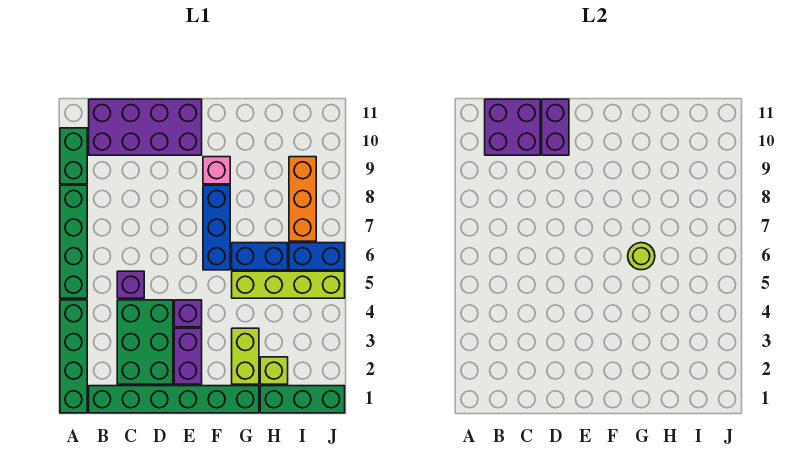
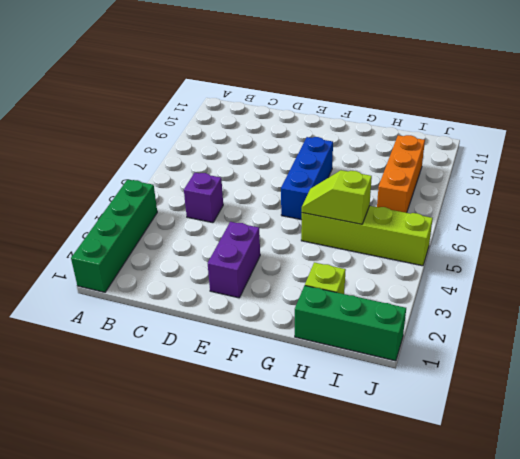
lime 1x2 slope [302,170,372,224] -> none
none -> green 1x4 brick [60,185,87,298]
none -> green 1x2 brick [60,128,87,184]
none -> green 1x6 brick [89,386,259,413]

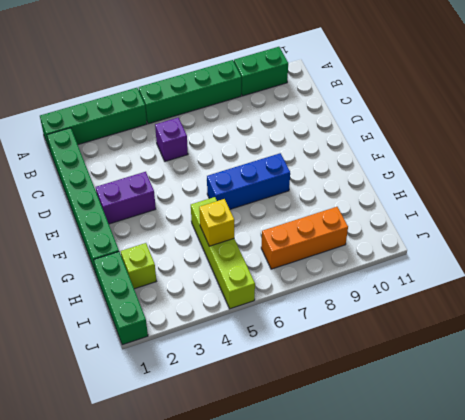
yellow 1x1 brick [199,199,234,246] -> none
none -> purple 2x4 brick [89,99,202,155]
none -> green 2x3 brick [117,300,173,384]
none -> purple 1x1 brick [174,300,202,327]

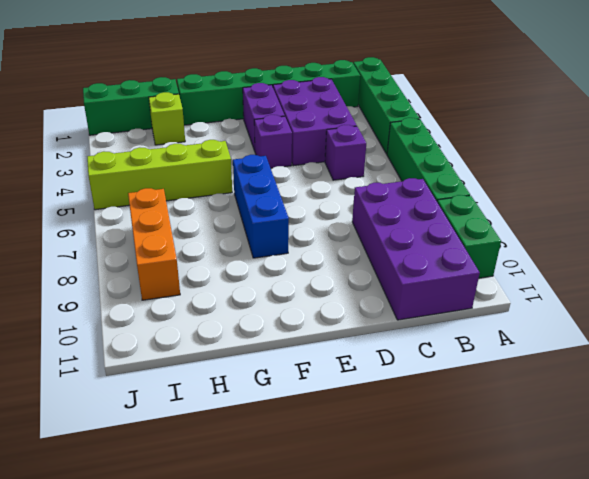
purple 2x4 brick [352,178,480,320] -> purple 2x4 brick turned to [89,99,202,155]
purple 2x3 brick [273,77,357,166] -> green 2x3 brick [117,300,173,384]
none -> pink 1x1 brick [203,157,230,184]
none -> lime 1x2 brick [232,328,259,384]
none -> blue 1x2 brick [232,243,288,270]

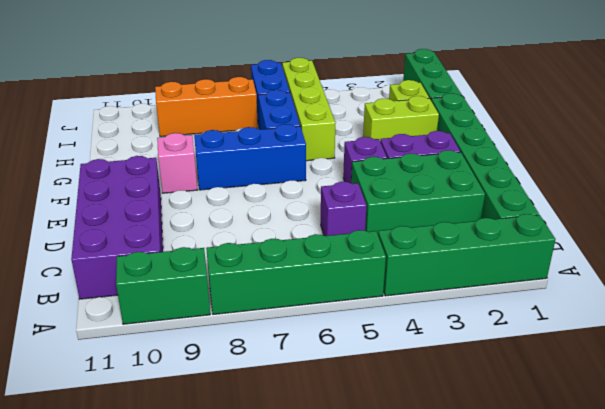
none -> purple 2x2 brick [485,99,540,155]
none -> purple 1x2 brick [542,99,569,155]
none -> lime 1x1 round brick [628,243,655,270]

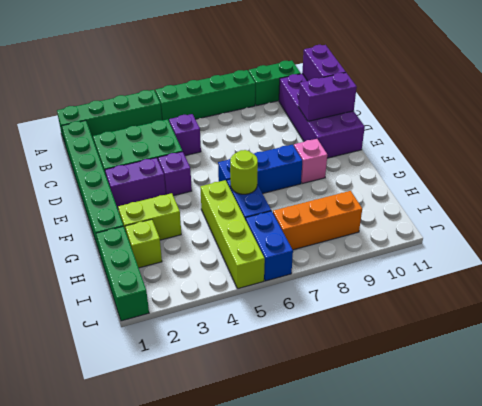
purple 1x2 brick [302,45,346,81] -> purple 2x2 brick [485,99,540,155]

